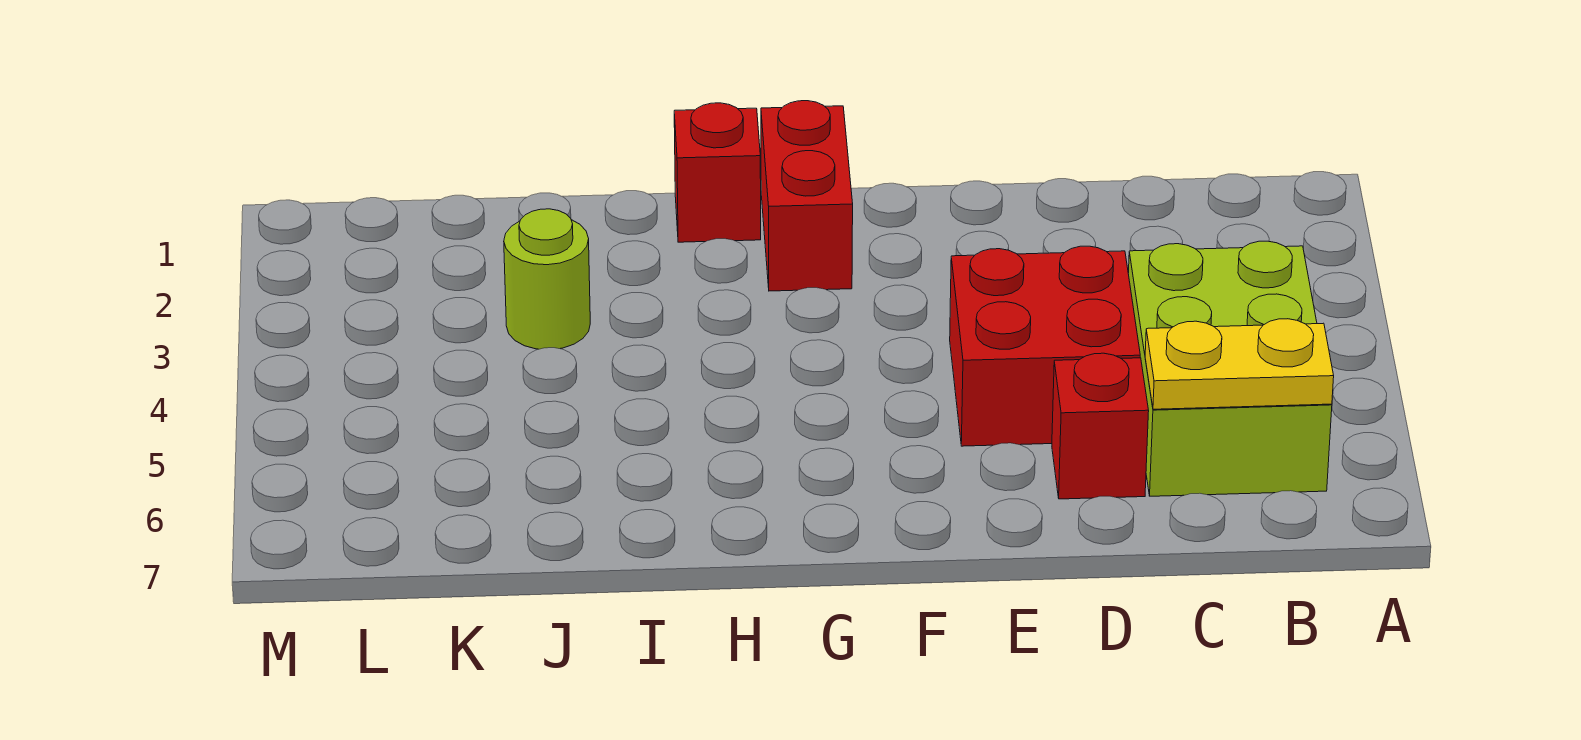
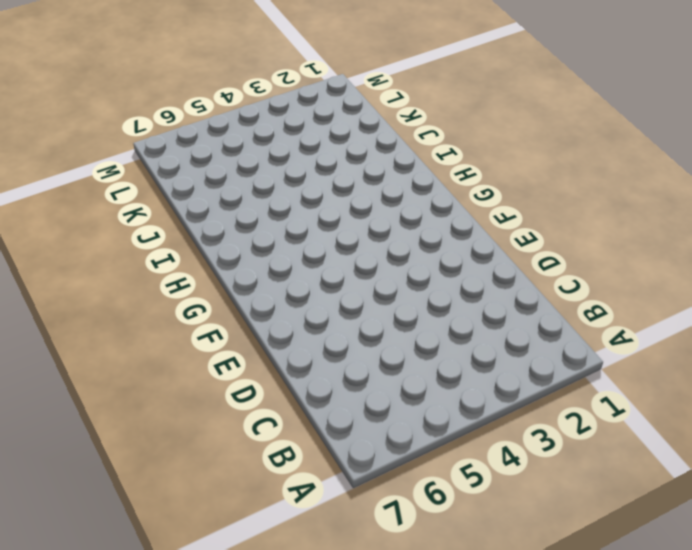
none -> lime 2x3 brick [1128,241,1332,496]
none -> red 2x2 brick [950,246,1140,446]

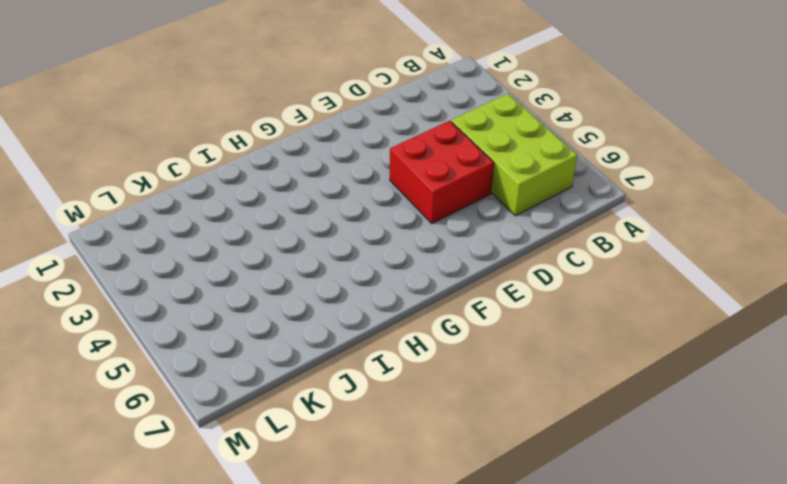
none -> red 1x1 brick [1052,353,1149,499]
none -> red 1x2 brick [761,101,853,291]

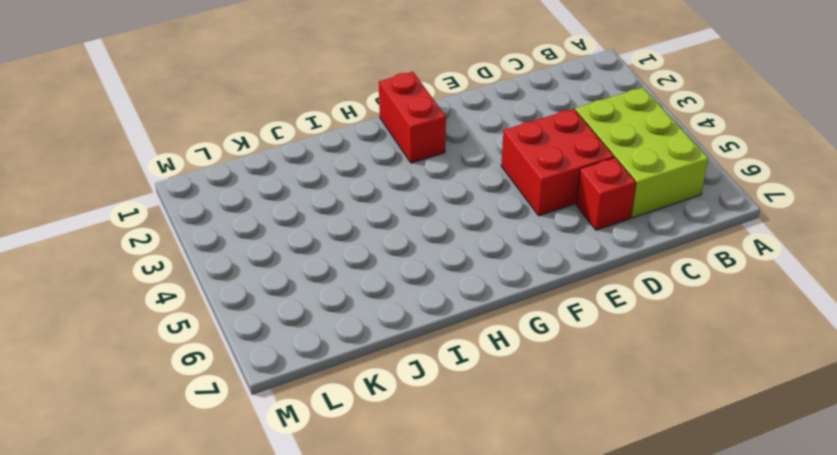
none -> red 1x1 brick [674,103,761,242]
none -> lime 1x1 round brick [504,209,590,349]

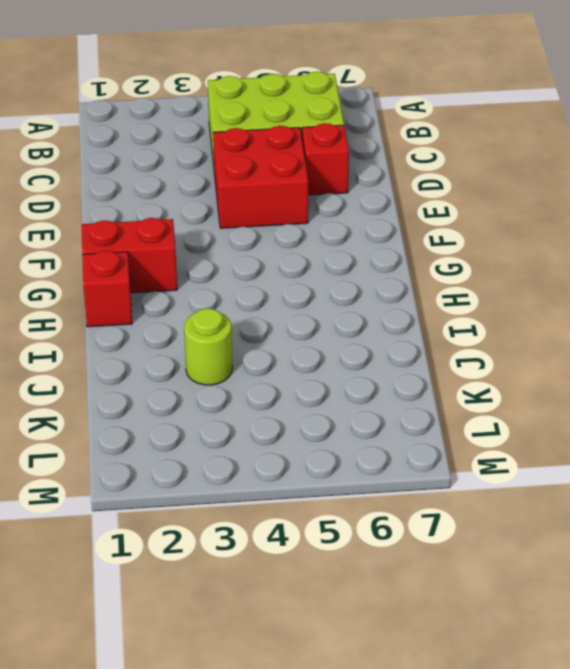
none -> yellow 1x2 plate [1145,319,1334,409]

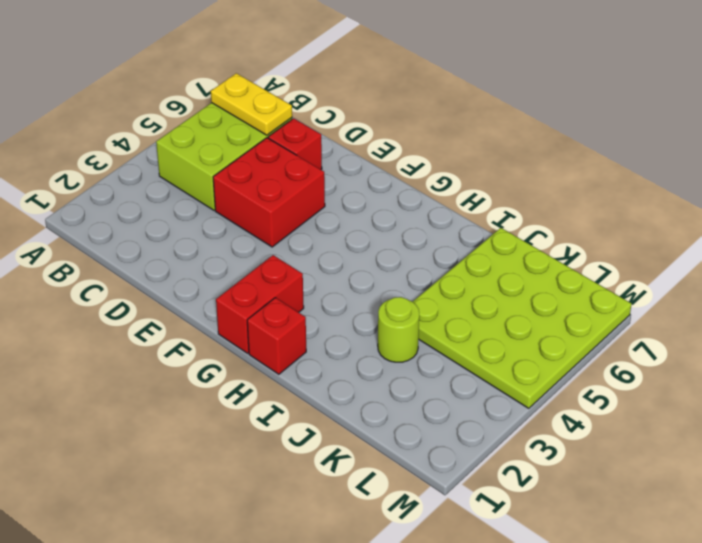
lime 4x4 plate [413,228,631,408] -> none

